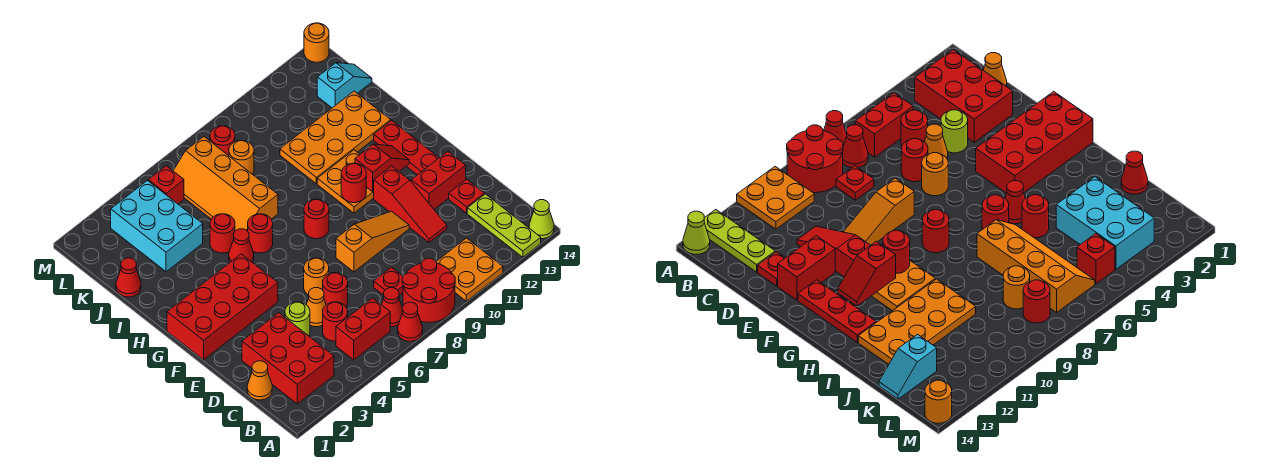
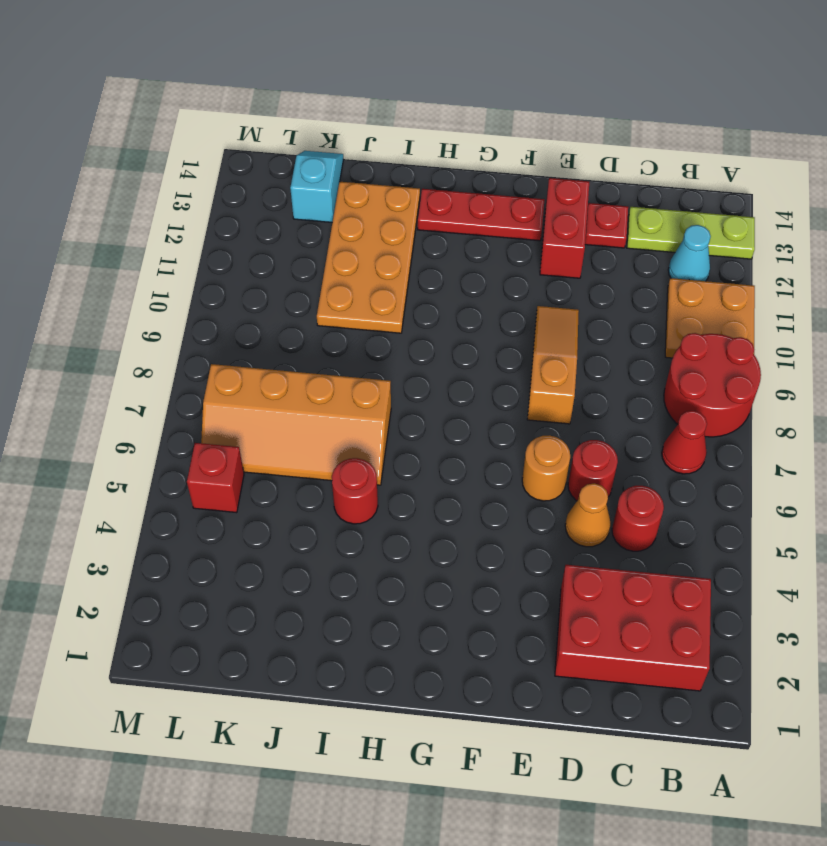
cyan 1x1 cone [668,225,711,281] -> none
none -> red 1x1 cone [398,302,423,341]
none -> lime 1x1 cone [529,200,554,239]
none -> red 1x2 brick [336,298,390,360]
none -> orange 1x1 cone [247,361,272,400]

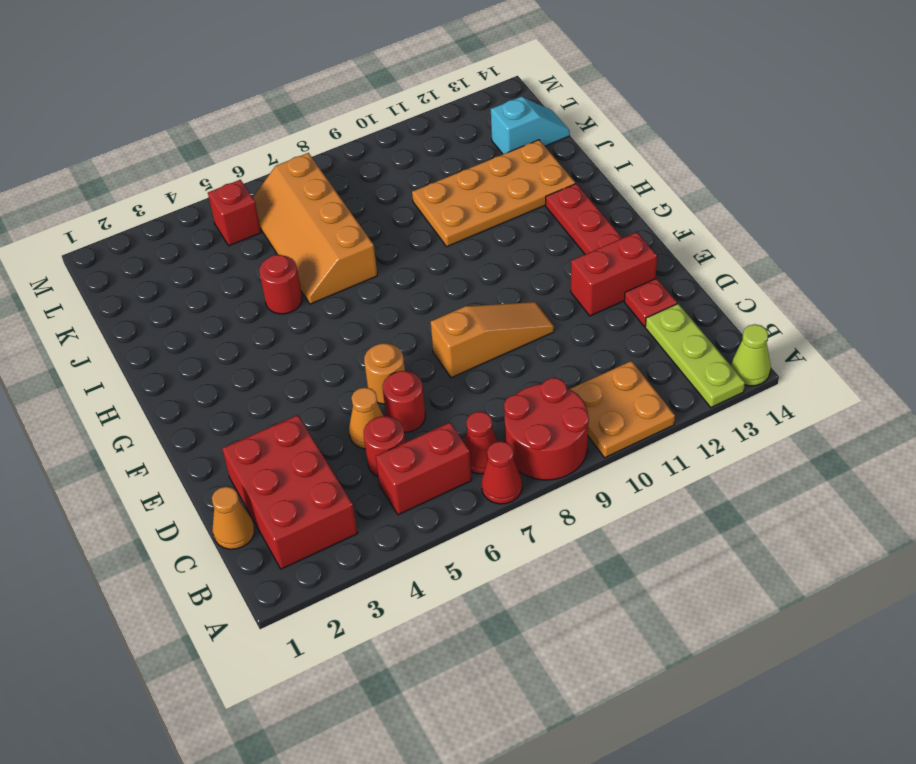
none -> red 1x1 plate [374,267,403,295]
none -> lime 1x1 round brick [285,302,310,336]
none -> red 1x3 slope [374,166,447,242]
none -> red 2x4 brick [167,254,278,360]

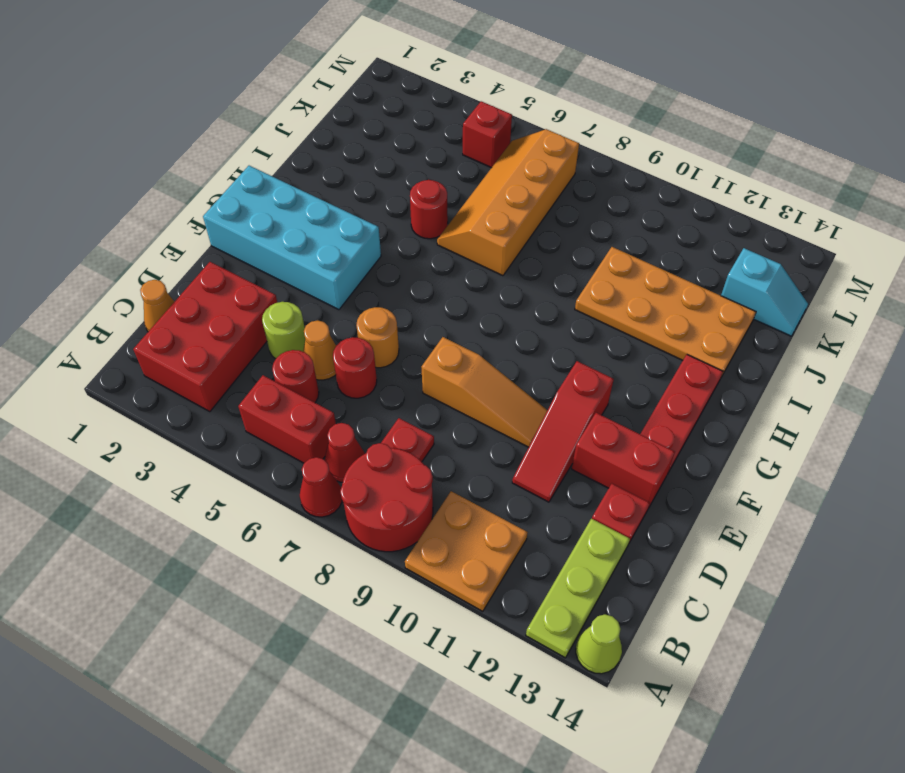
cyan 2x4 brick [203,166,381,310] -> red 2x4 brick [167,254,278,360]
none -> red 1x1 round brick [304,199,329,239]
none -> orange 2x2 plate [317,150,374,213]
none -> red 1x1 cone [229,229,254,263]
none -> red 1x1 round brick [248,214,273,253]

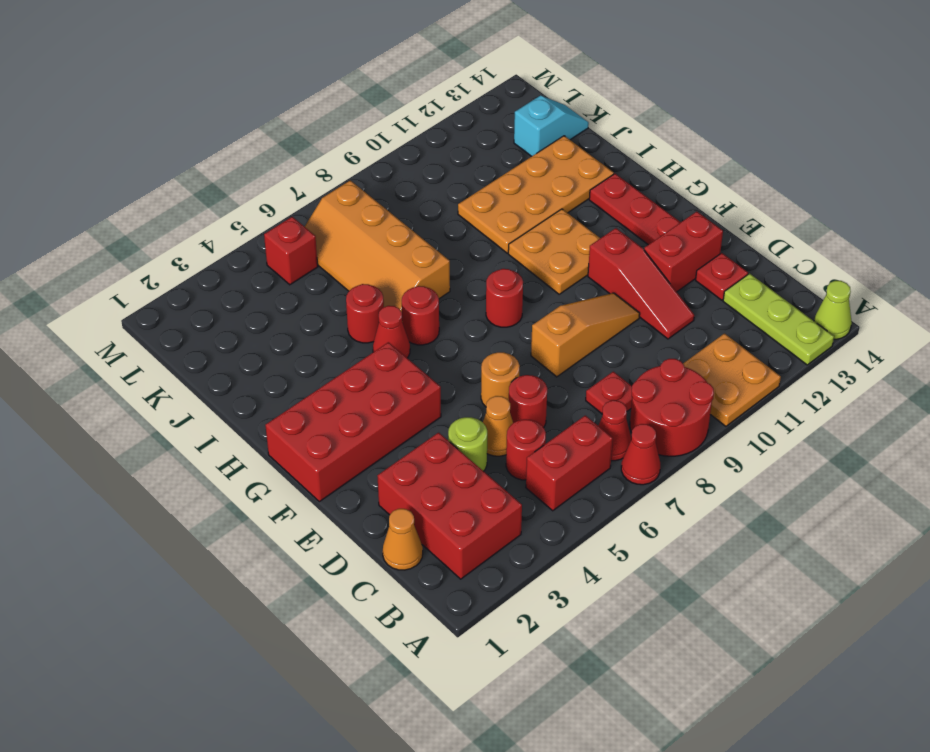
none -> red 1x1 cone [116,258,141,297]
none -> cyan 2x3 brick [111,181,203,272]
none -> orange 1x1 round brick [229,141,254,174]
none -> red 1x1 round brick [210,126,235,156]

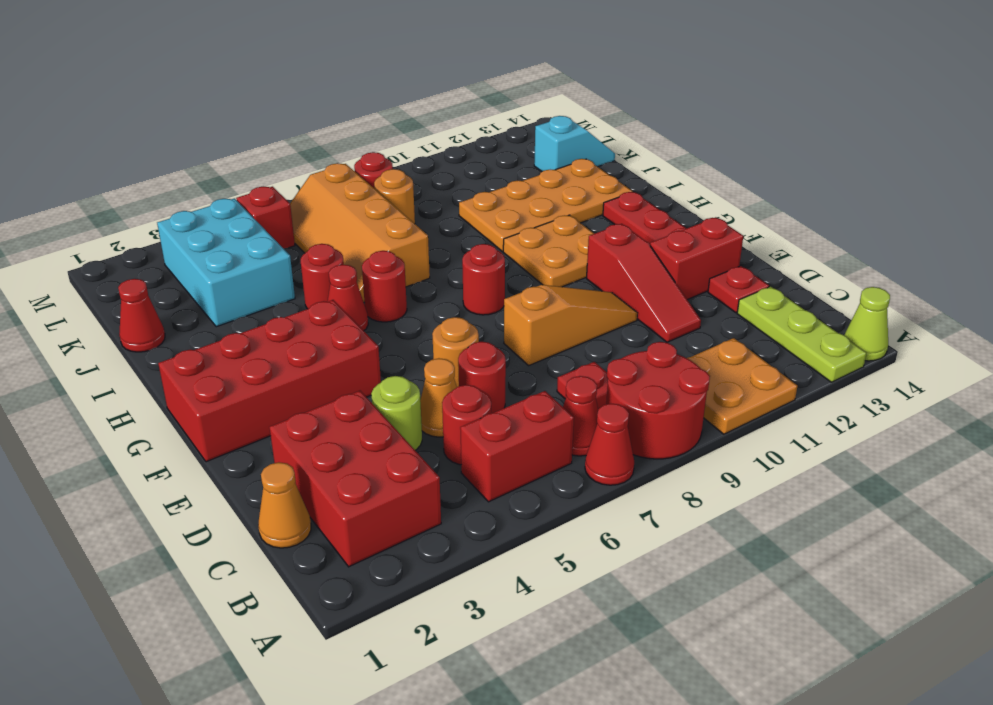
none -> orange 1x1 round brick [304,23,329,62]
none -> red 1x1 round brick [341,163,366,203]
none -> red 1x2 slope [355,144,409,192]

